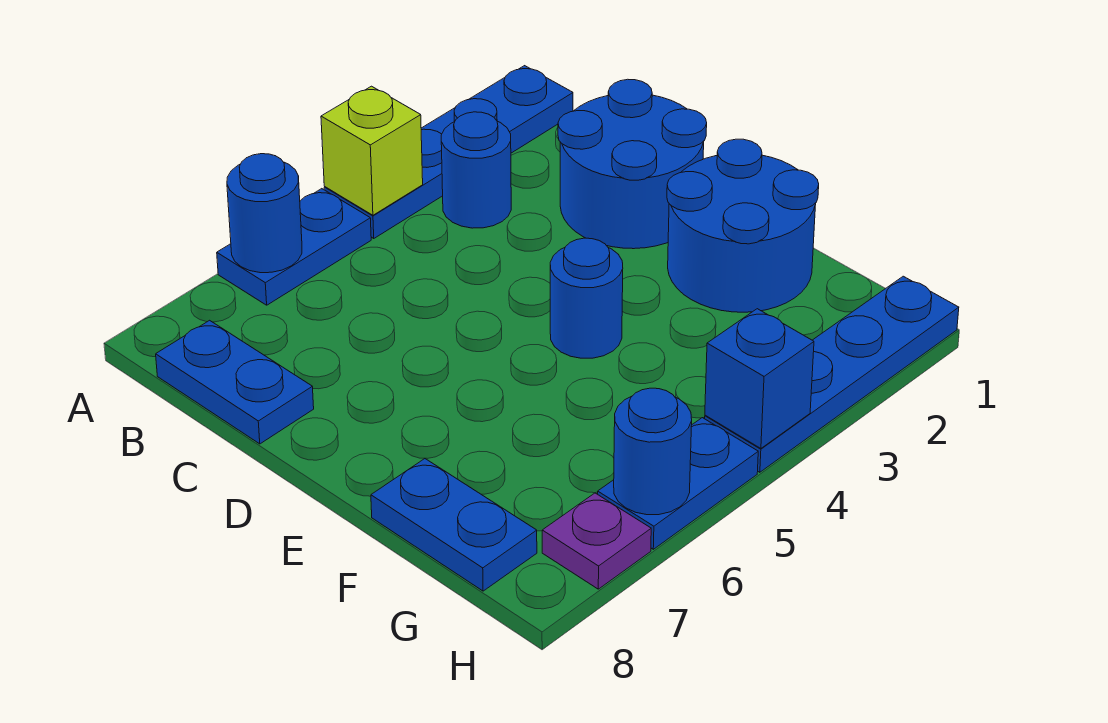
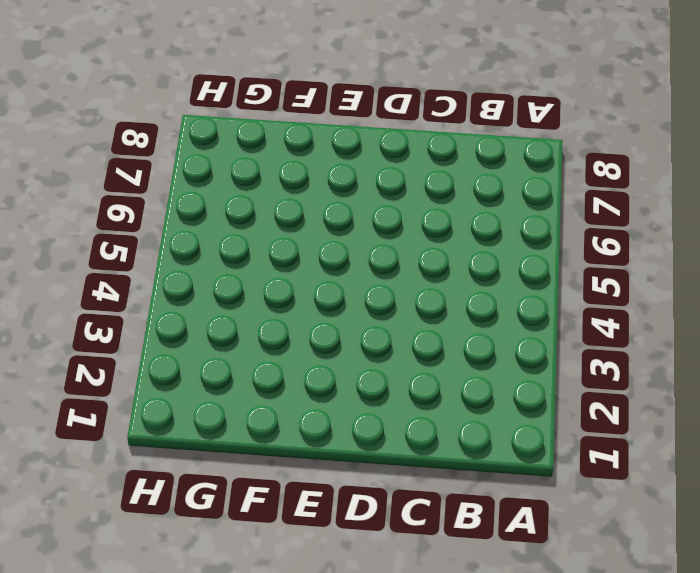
none -> blue 1x4 plate [324,66,573,238]
none -> blue 1x2 plate [217,189,371,305]
none -> blue 1x1 round brick [441,112,511,228]

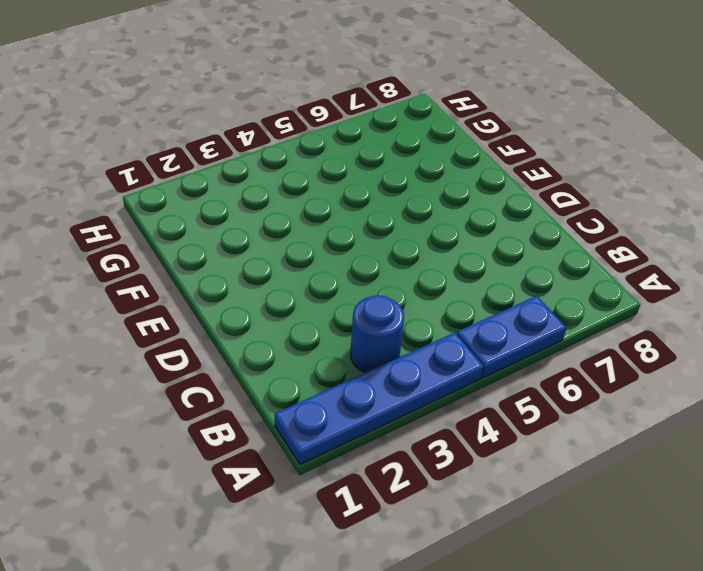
none -> blue 1x2 plate [156,320,314,444]
none -> blue 2x2 round brick [558,79,707,249]
none -> blue 2x2 round brick [667,139,819,312]

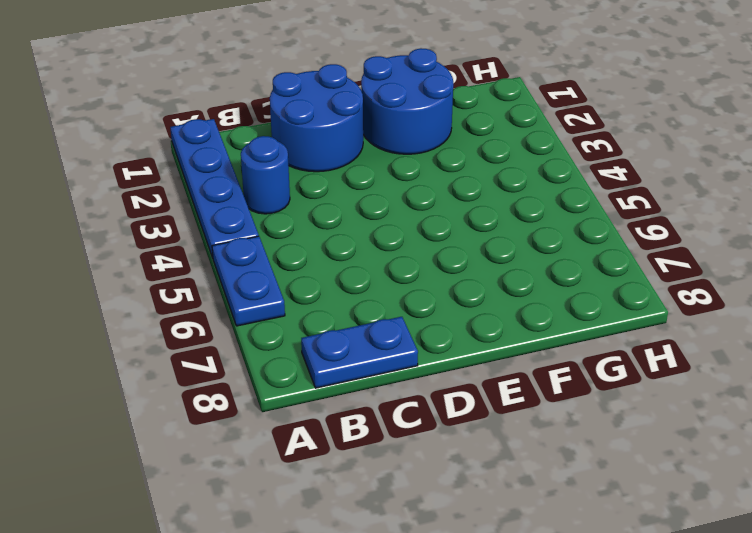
none -> blue 1x1 round brick [550,238,623,358]
none -> blue 1x2 plate [371,459,537,591]
none -> blue 1x4 plate [705,276,959,472]

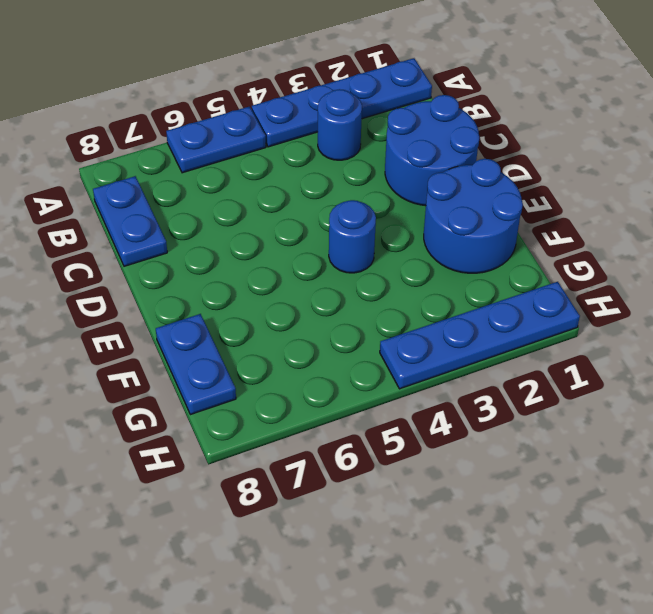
none -> blue 1x2 plate [598,418,758,549]
none -> purple 1x1 plate [542,493,651,589]
none -> lime 1x1 brick [321,86,423,215]

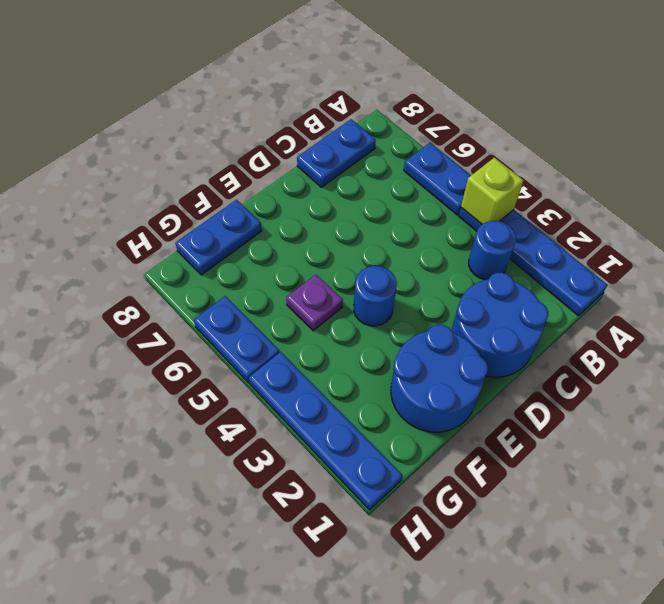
purple 1x1 plate [286,274,343,331] -> purple 1x1 plate moved to [542,493,651,589]
none -> blue 1x1 round brick [227,154,302,273]
none -> blue 1x1 brick [705,309,814,448]
none -> blue 1x1 round brick [614,388,692,515]

